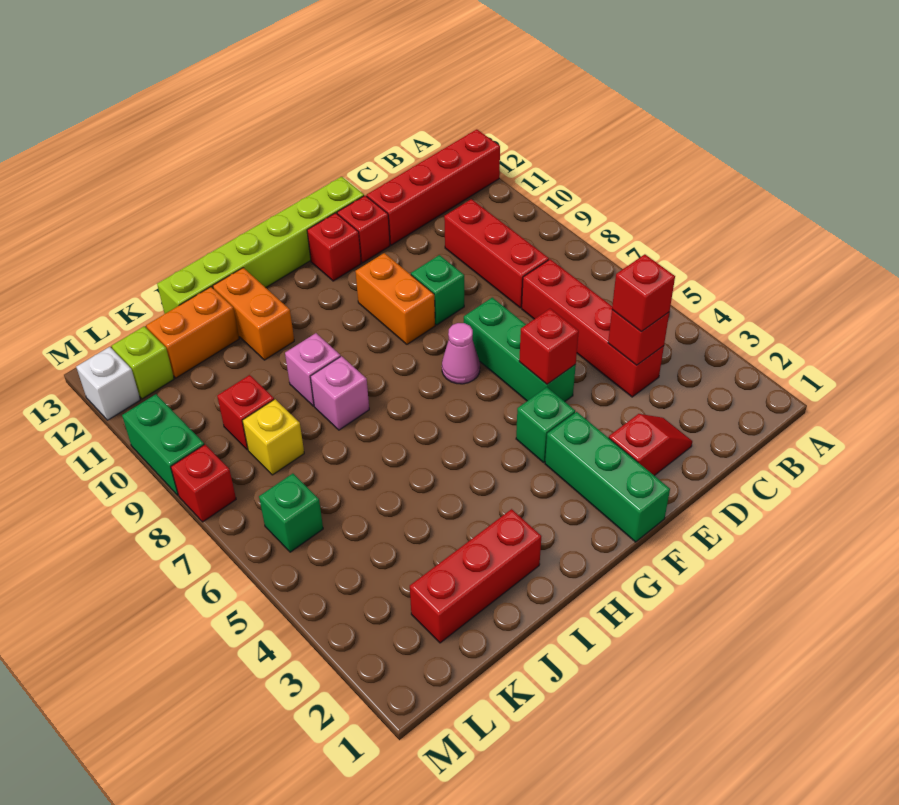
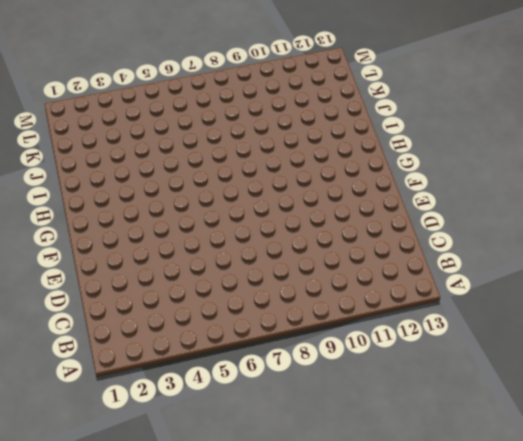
none -> red 1x4 brick [367,129,500,245]
none -> red 1x4 brick [522,259,664,397]
none -> red 1x3 brick [444,199,549,308]

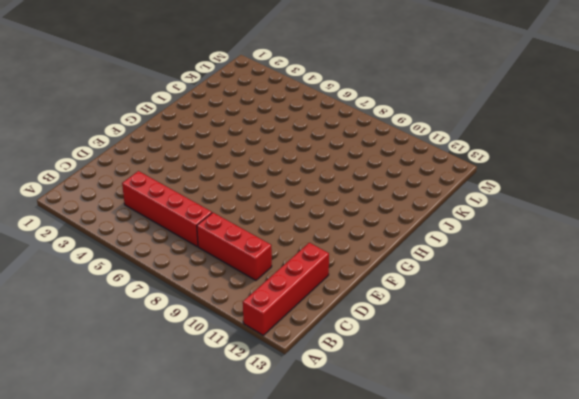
none -> red 1x2 slope [609,414,692,476]
none -> green 1x3 brick [464,298,576,402]
none -> green 1x1 brick [411,255,464,325]

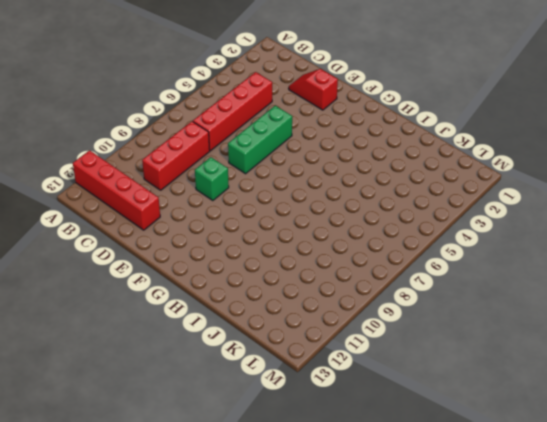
none -> red 1x1 brick [337,196,390,263]
none -> lime 1x6 brick [157,177,364,314]
none -> green 1x3 brick [545,412,670,542]

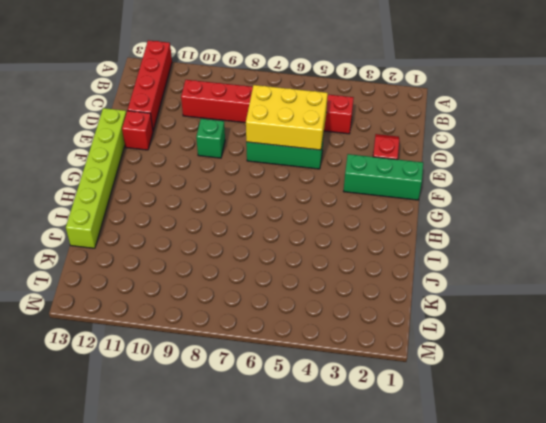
yellow 2x3 brick [246,85,328,150] -> red 1x1 brick [519,309,579,384]
none -> green 1x1 brick [516,387,575,462]
none -> pink 1x1 cone [442,323,480,384]
none -> orange 1x2 brick [355,253,435,344]

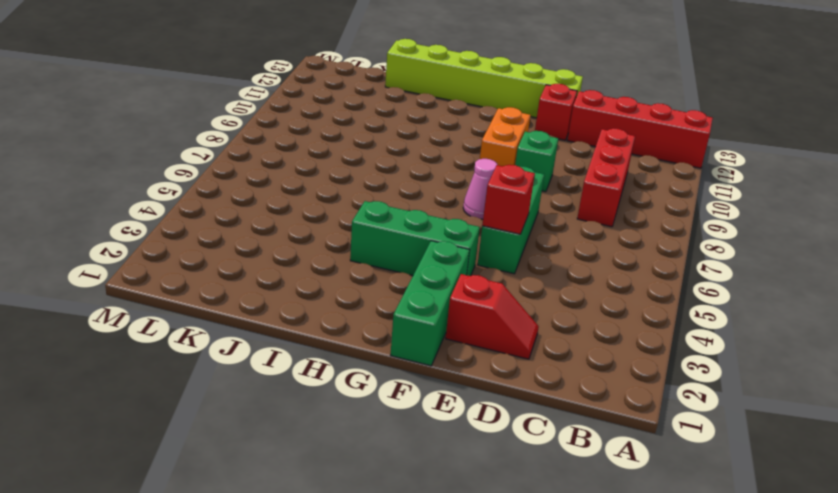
green 1x3 brick [350,201,480,276] -> green 1x1 brick [516,387,575,462]
none -> red 1x4 brick [522,259,664,397]
none -> red 1x1 brick [307,213,361,281]
none -> red 1x3 brick [410,509,541,643]

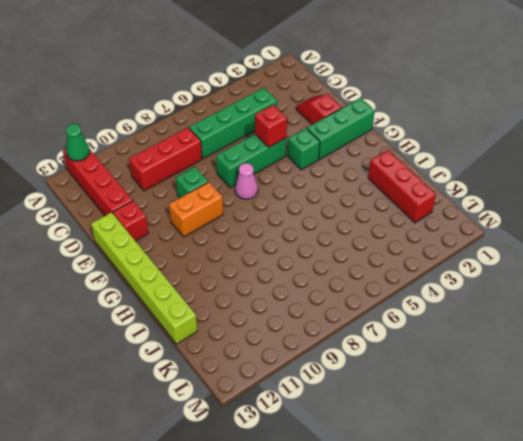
green 1x1 cone [66,124,90,161] -> none
green 1x4 brick [189,88,277,159] -> red 1x4 brick [522,259,664,397]
none -> red 1x1 brick [307,213,361,281]
none -> pink 1x1 brick [310,356,369,430]
none -> pink 1x1 brick [285,333,340,406]

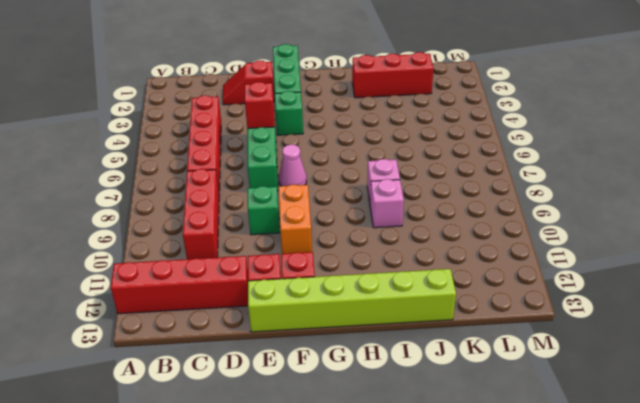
none -> orange 1x2 brick [213,268,294,360]
none -> orange 1x2 brick [146,287,239,378]
none -> yellow 1x1 brick [242,399,304,475]

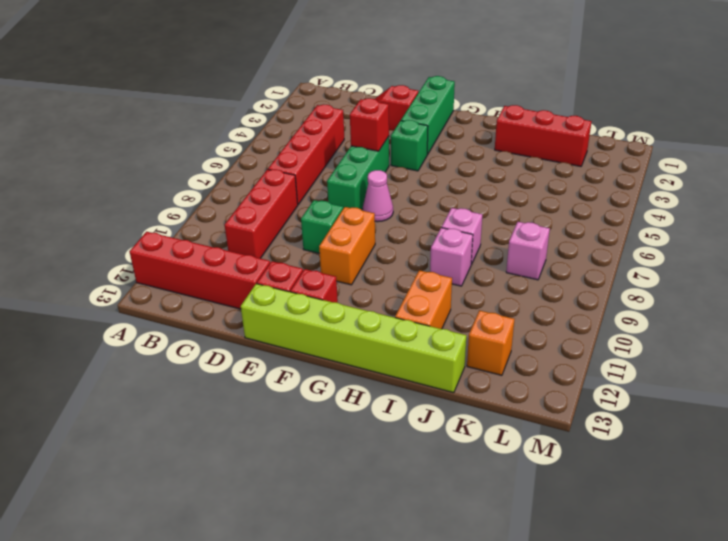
pink 1x1 brick [506,222,550,280] -> yellow 1x1 brick [242,399,304,475]
orange 1x1 brick [467,310,515,375] -> orange 1x2 brick [146,287,239,378]
none -> red 1x1 brick [217,375,274,450]
none -> green 1x1 brick [259,474,323,552]
none -> lime 1x1 brick [112,326,174,399]

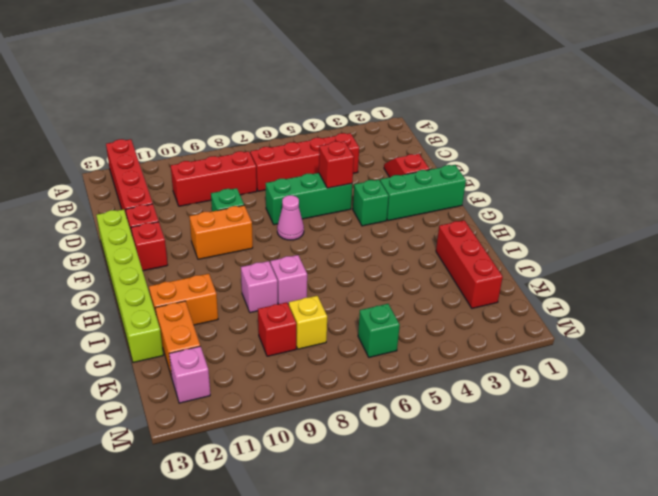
pink 1x1 brick [169,346,210,403] -> lime 1x1 brick [112,326,174,399]
none -> red 1x1 brick [171,445,236,522]
none -> green 1x2 brick [122,394,204,495]
none -> white 1x1 brick [76,347,140,420]

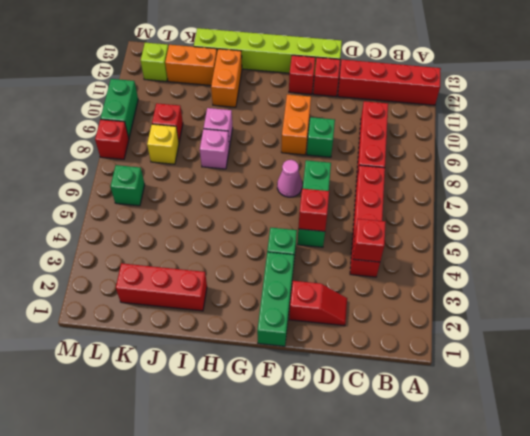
none -> white 1x1 brick [76,347,140,420]
none -> red 1x1 brick [612,254,675,332]

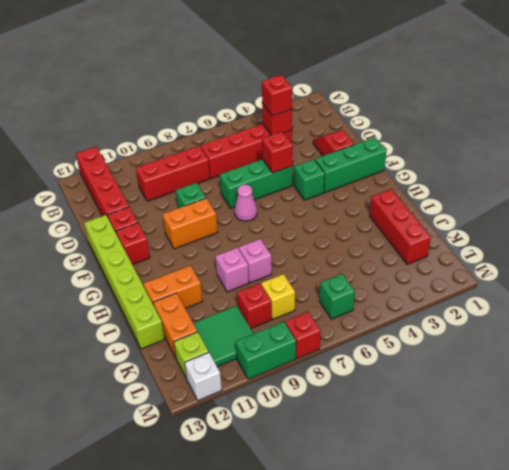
green 2x2 tile [193,306,254,367] -> none

